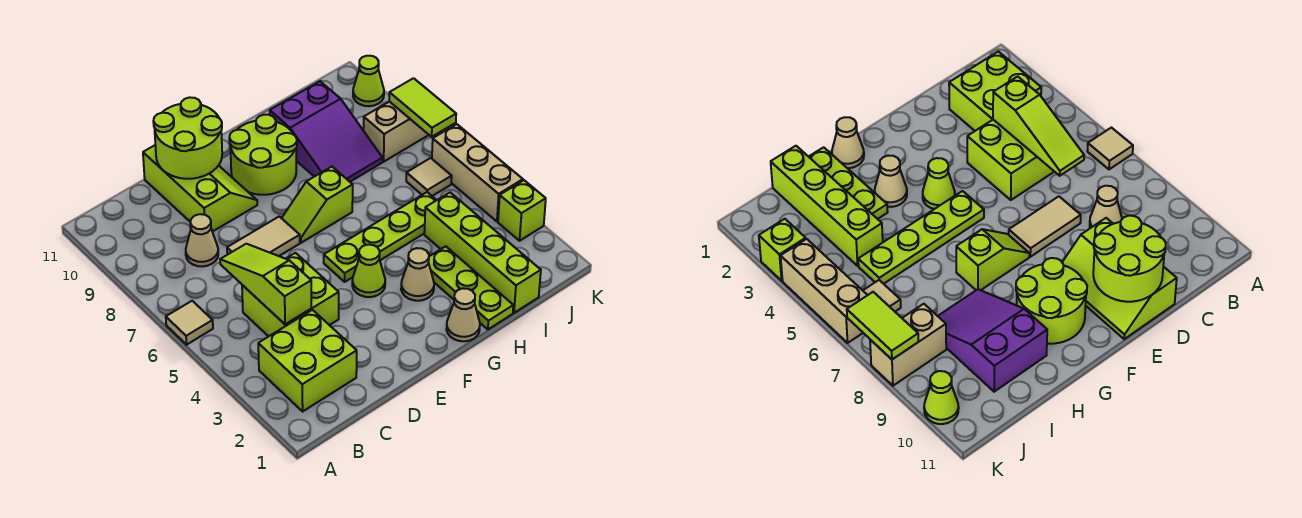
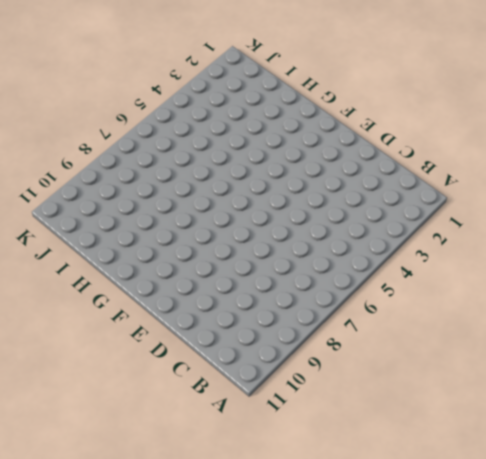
none -> tan 1x1 tile [166,301,213,345]
none -> lime 2x2 brick [258,310,357,411]
none -> lime 2x2 brick [242,253,339,336]

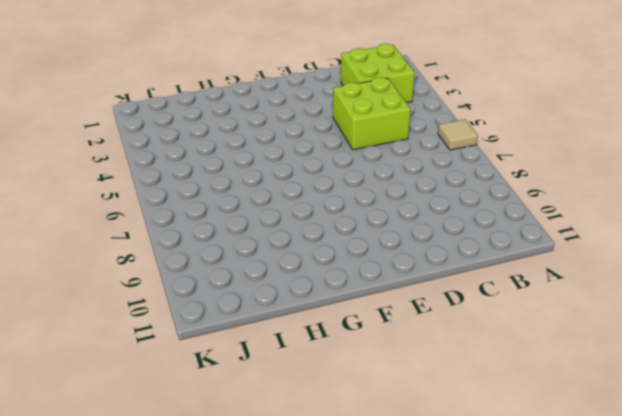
none -> tan 1x1 cone [186,214,218,266]
none -> tan 1x2 tile [227,216,300,256]
none -> lime 2x3 slope [143,145,257,232]

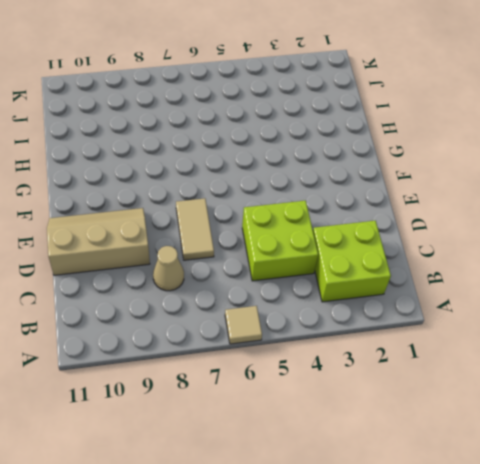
tan 2x3 slope [47,208,150,275] -> lime 2x3 slope [143,145,257,232]
none -> lime 1x1 cone [352,245,385,297]
none -> lime 1x4 plate [324,192,436,282]
none -> lime 1x2 slope [282,167,353,243]

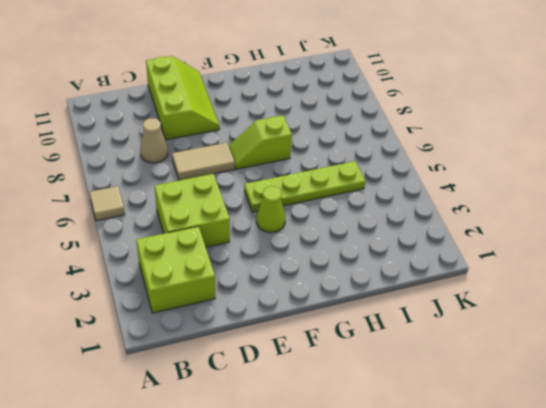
none -> lime 2x2 round brick [229,115,297,195]
none -> tan 1x1 cone [446,288,480,341]
none -> tan 1x1 cone [401,248,434,301]

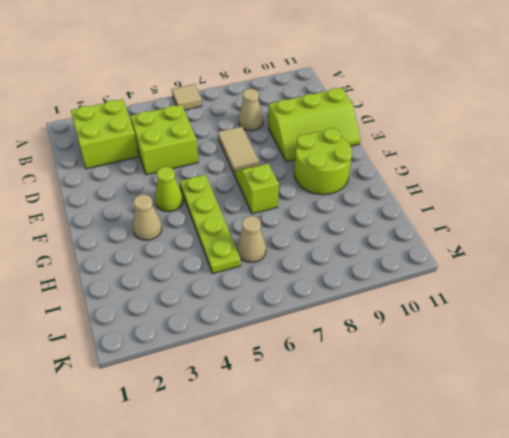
tan 1x1 cone [237,216,266,262] -> tan 1x1 cone moved to [446,288,480,341]
none -> lime 1x3 plate [429,246,513,329]
none -> purple 2x3 slope [270,81,382,182]
none -> lime 1x4 brick [424,193,541,313]

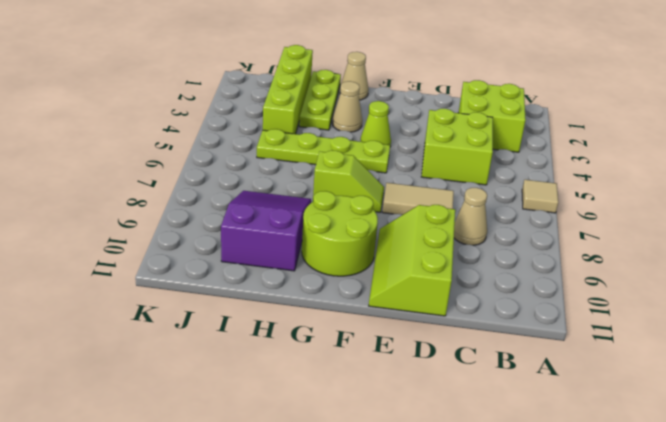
none -> tan 1x1 tile [406,158,452,196]
none -> tan 1x2 brick [364,102,429,162]
none -> lime 1x1 brick [498,180,546,241]

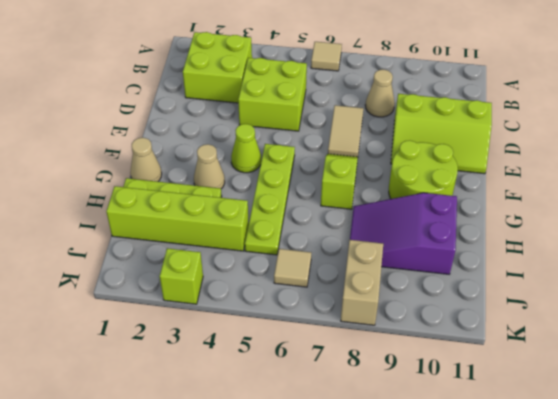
none -> tan 1x3 brick [432,124,523,221]
none -> lime 1x1 cone [353,56,384,106]
none -> lime 1x3 slope [220,244,311,324]

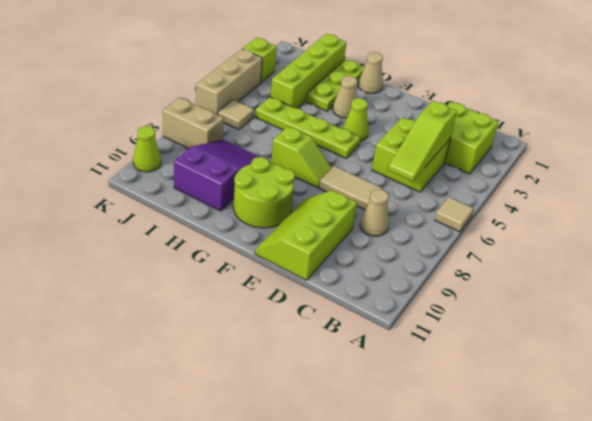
none -> lime 2x2 round brick [153,97,222,179]
none -> lime 1x2 tile [389,78,456,137]

